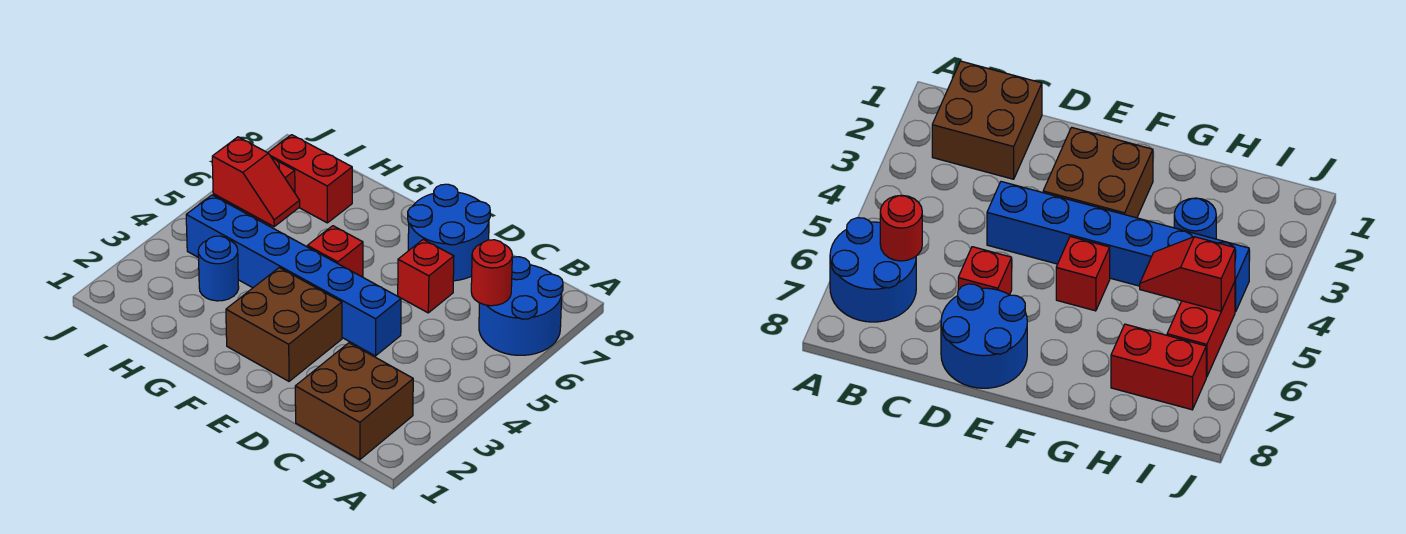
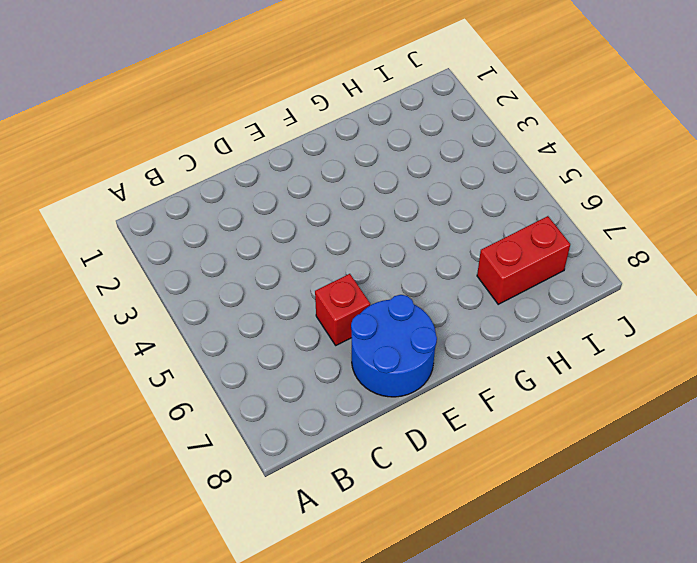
none -> blue 2x2 round brick [479,257,563,355]
none -> brown 2x2 brick [295,343,413,460]
none -> blue 1x6 brick [186,195,401,356]

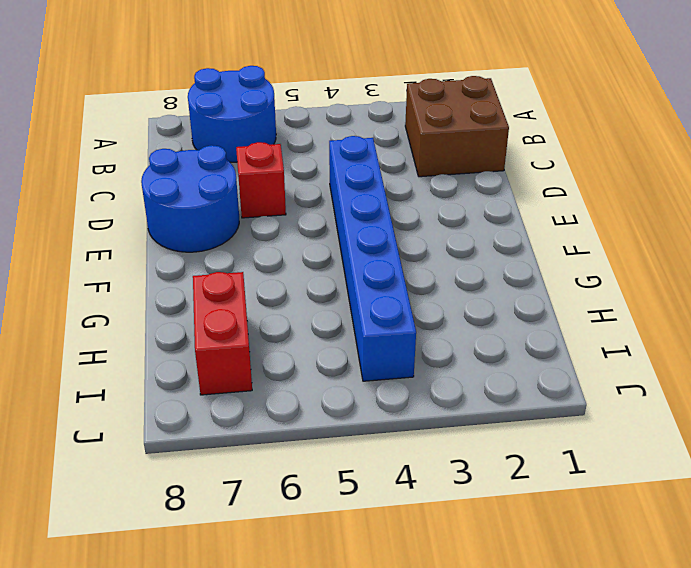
none -> brown 2x2 brick [226,268,342,381]
none -> red 1x1 brick [307,226,363,277]
none -> blue 1x1 round brick [198,236,239,301]

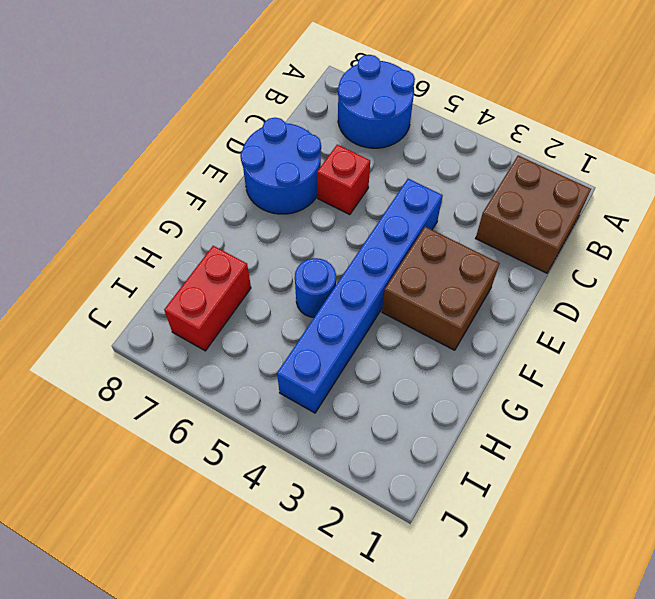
blue 1x1 round brick [295,258,336,317] -> blue 1x1 round brick moved to [198,236,239,301]
none -> red 1x1 brick [307,226,363,277]
none -> red 1x2 brick [1167,282,1235,377]
none -> red 1x1 round brick [471,240,512,306]

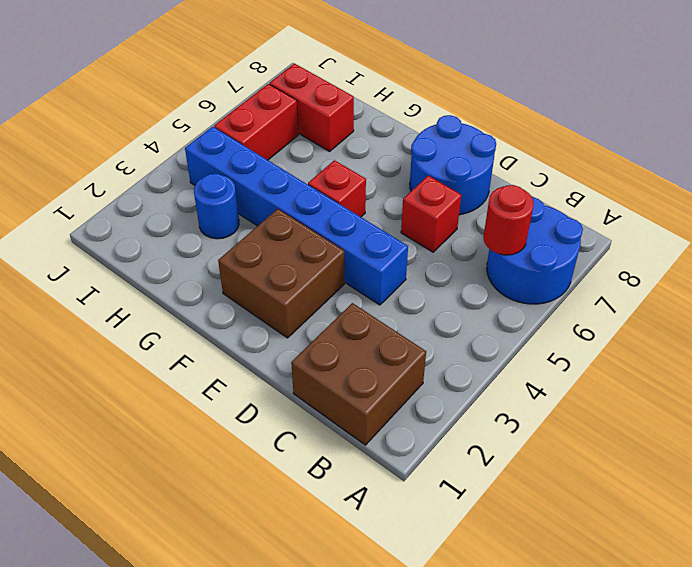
none -> red 1x2 slope [212,137,300,227]

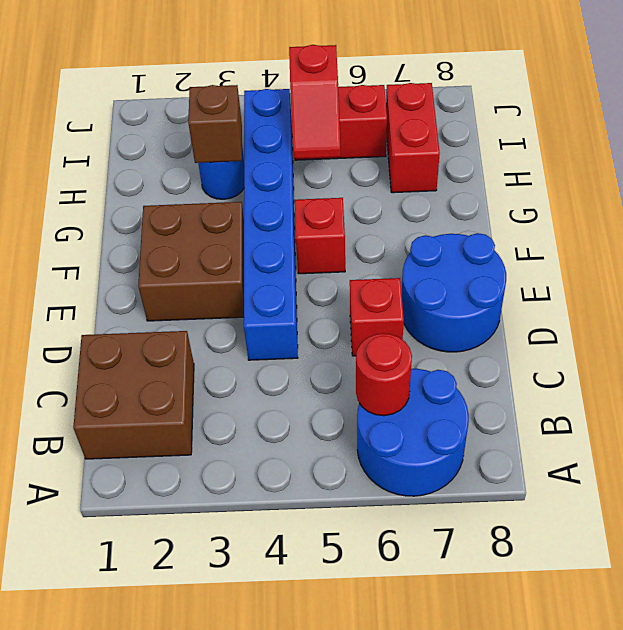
brown 1x1 brick [188,85,242,163] -> none

